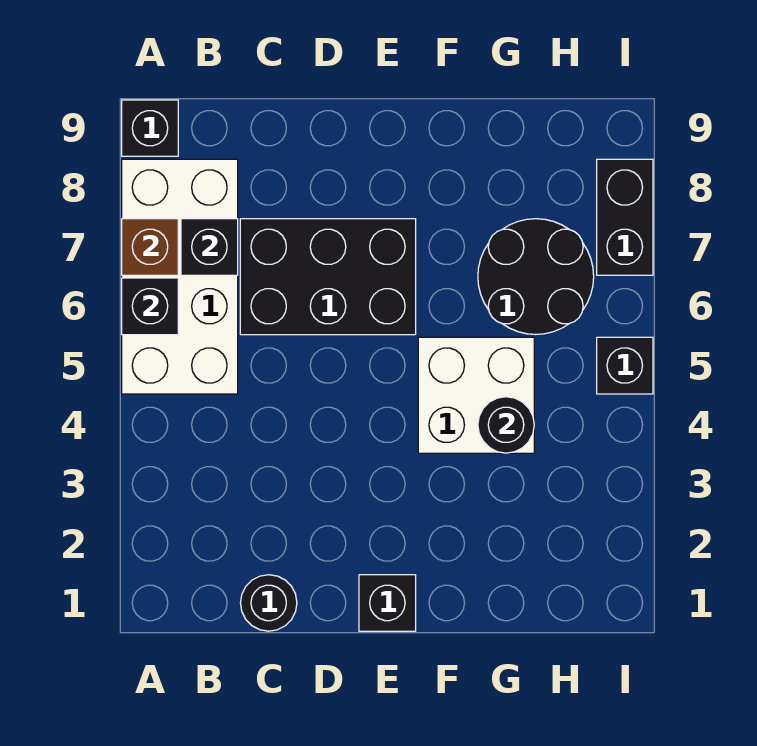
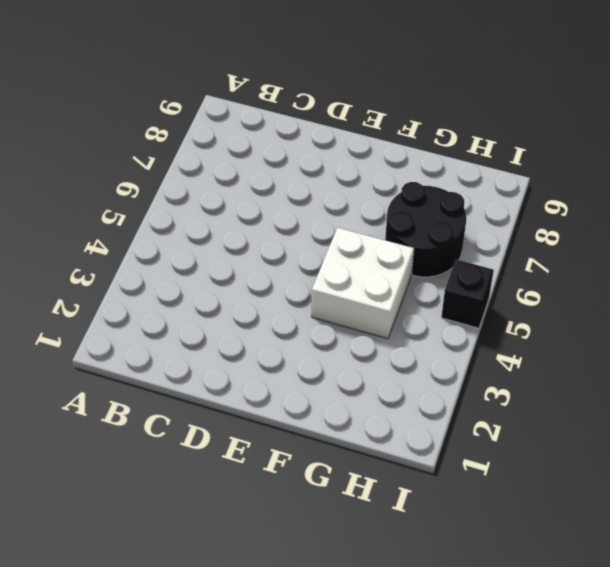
none -> white 2x4 brick [122,159,238,394]
none -> black 1x1 brick [122,100,178,156]
none -> black 1x1 round brick [241,575,297,631]

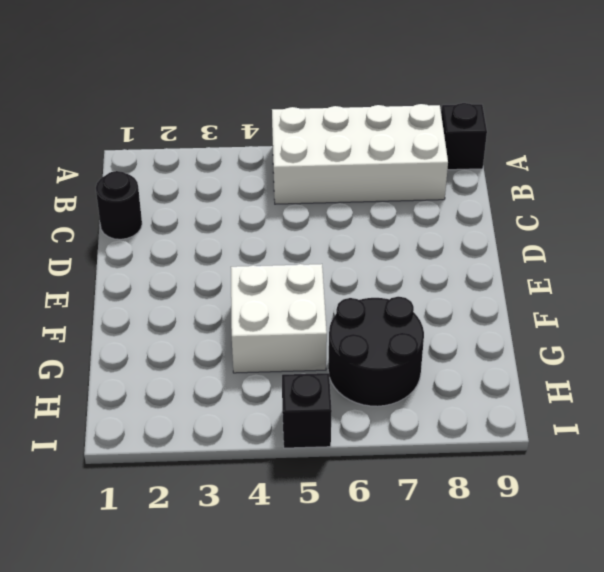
none -> black 2x3 brick [240,219,416,335]
none -> black 1x1 brick [359,575,416,631]
none -> black 1x2 brick [597,159,653,275]

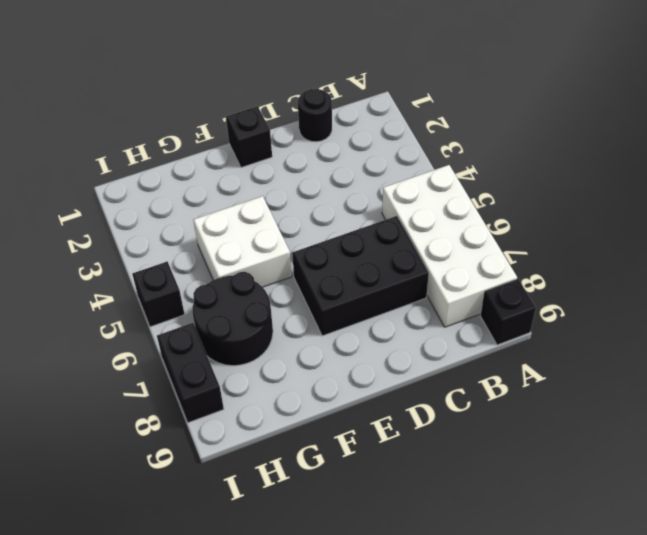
none -> black 1x1 brick [122,278,178,335]
none -> brown 1x1 brick [122,219,178,275]
none -> black 1x1 brick [181,219,238,275]

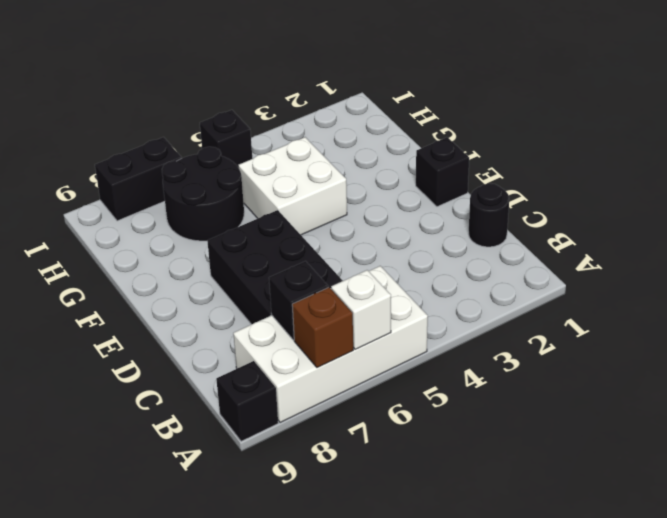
white 1x1 brick [331,270,391,350] -> black 1x1 brick [122,278,178,335]
none -> black 1x1 round brick [478,397,534,453]

